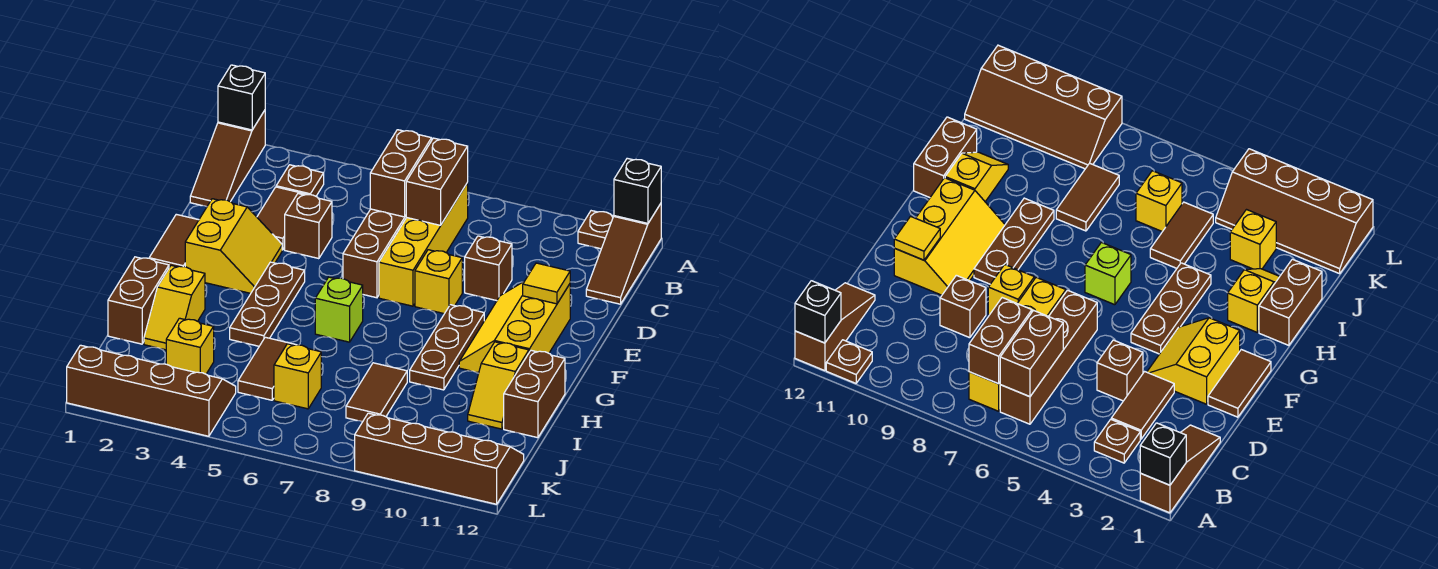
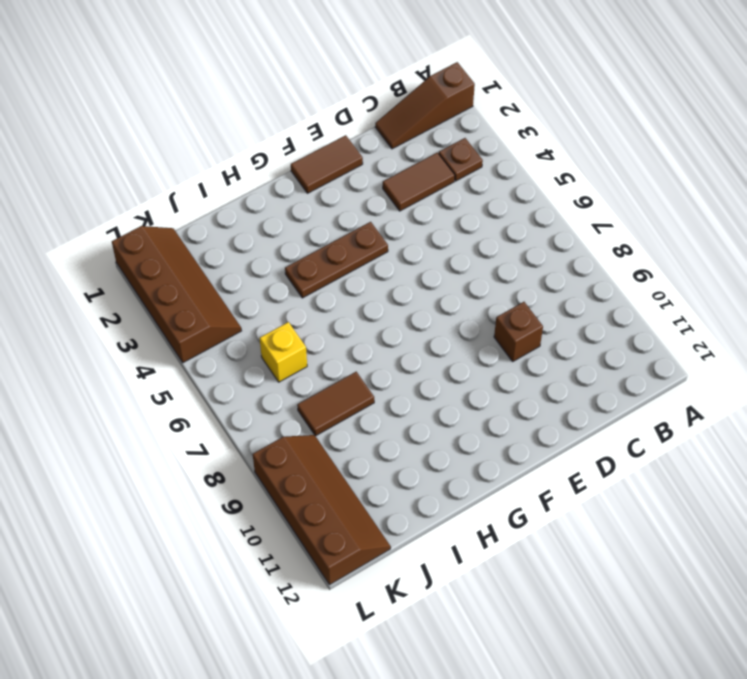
none -> brown 1x1 plate [578,211,613,249]
none -> brown 1x3 slope [586,204,661,304]
none -> brown 1x4 brick [343,209,407,298]
none -> yellow 1x4 brick [379,183,468,306]

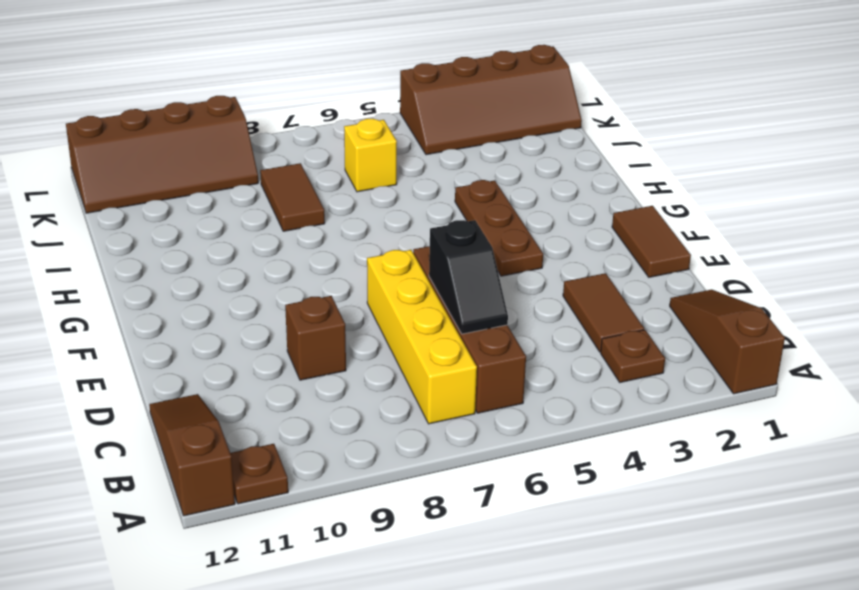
black 1x2 slope [429,220,508,334] -> brown 1x2 brick [370,130,432,217]
none -> brown 1x1 brick [285,194,332,259]
none -> yellow 2x2 slope [185,199,282,293]
none -> yellow 1x1 brick [415,250,462,314]
none -> yellow 2x3 slope [459,282,570,373]

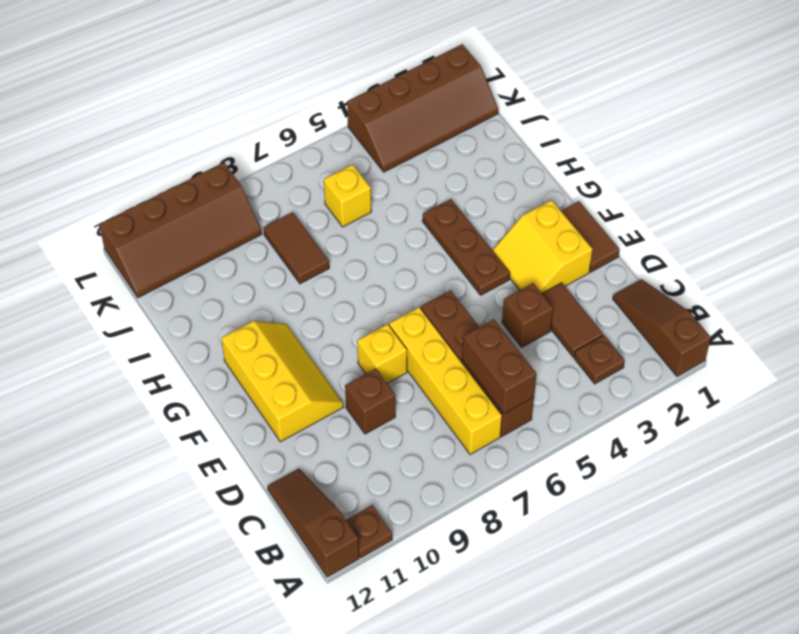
none -> brown 1x3 plate [410,305,484,390]
none -> lime 1x1 brick [315,277,363,342]
none -> brown 1x2 brick [108,257,169,344]
none -> yellow 1x2 slope [144,265,205,350]

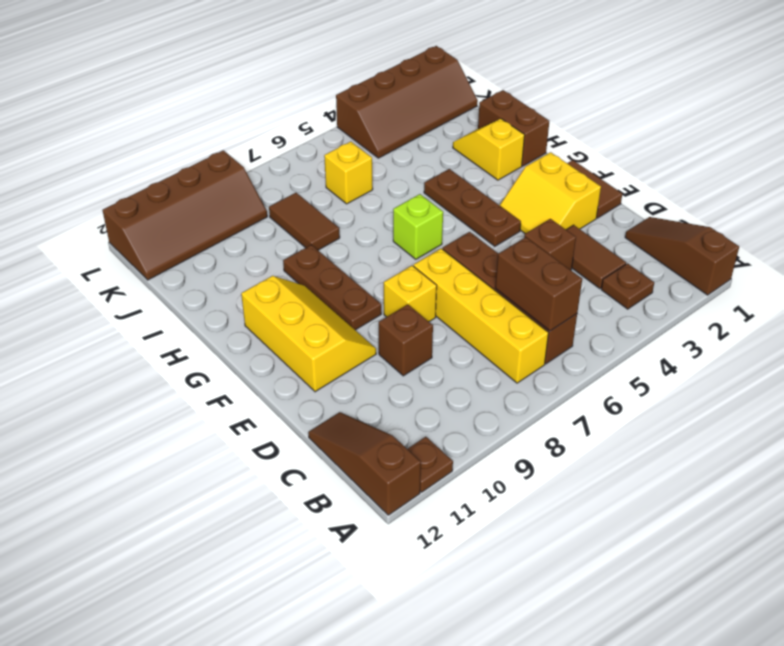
none -> yellow 1x2 slope [468,342,529,429]
none -> brown 1x2 brick [504,350,565,438]
none -> brown 1x2 tile [238,337,296,400]
none -> yellow 1x1 brick [166,318,214,374]

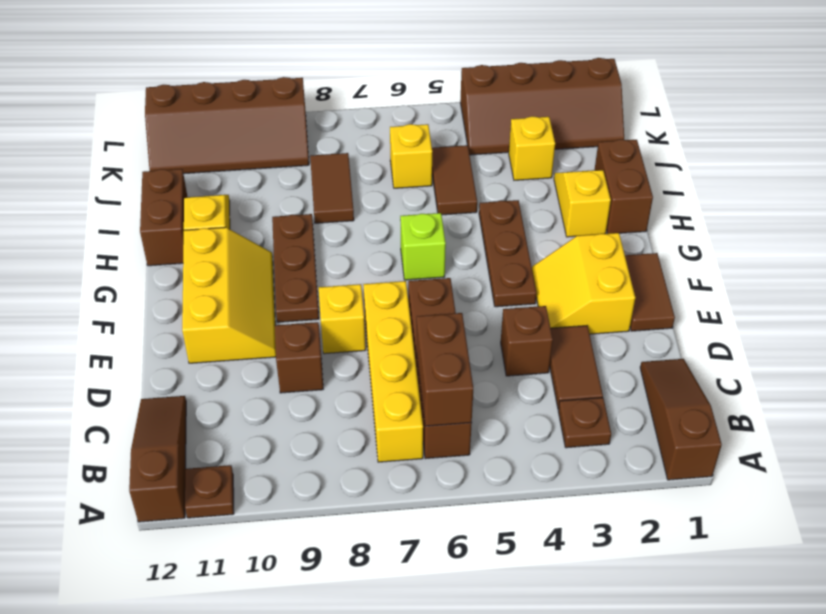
none -> black 1x1 brick [218,65,265,130]
none -> black 1x1 brick [614,158,661,223]
none -> brown 1x2 brick [406,138,468,225]
none -> yellow 1x1 tile [523,263,570,304]

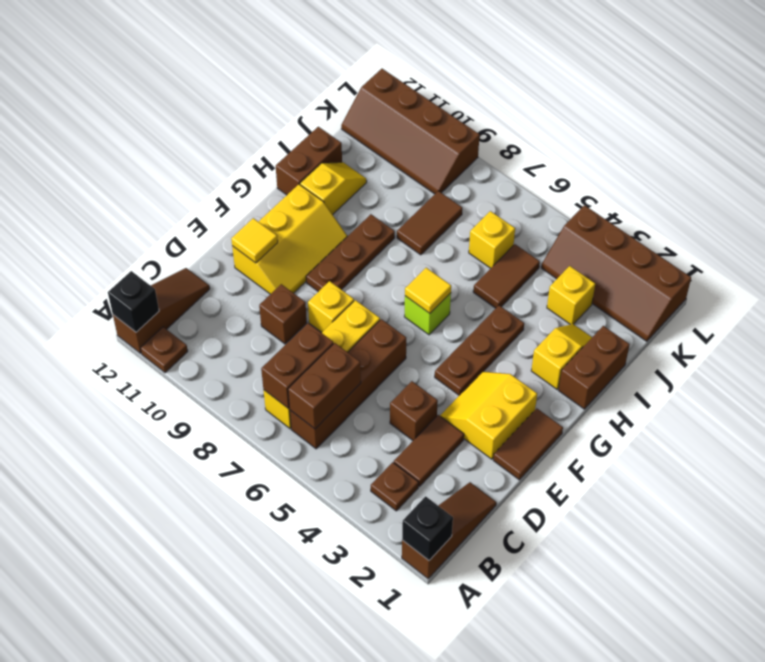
yellow 1x1 tile [405,268,451,313] -> none

